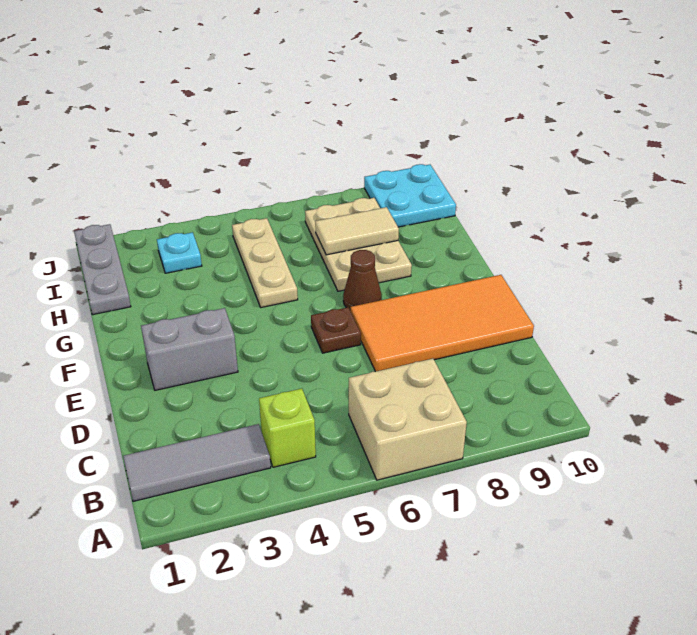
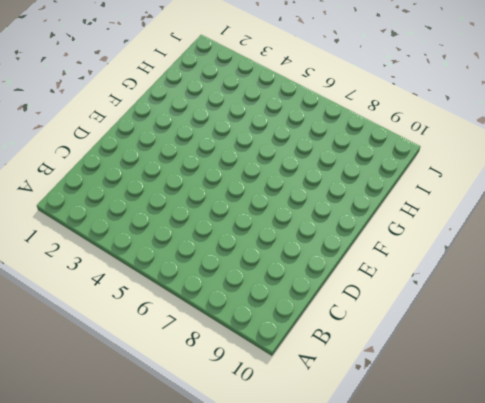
none -> tan 2x2 brick [349,359,467,480]
none -> grey 1x3 tile [123,424,271,501]
none -> lime 1x1 brick [259,389,316,467]

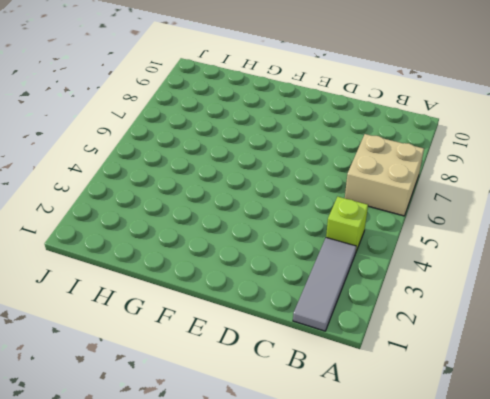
none -> orange 2x4 tile [351,275,534,372]
none -> grey 1x2 brick [141,308,238,390]
none -> brown 1x1 plate [311,307,361,353]

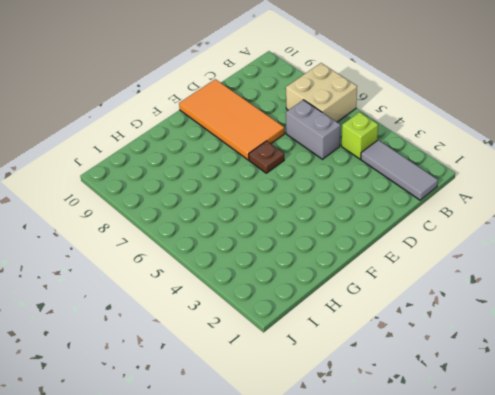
grey 1x2 brick [286,100,340,159] -> grey 1x2 brick moved to [141,308,238,390]
none -> brown 1x1 cone [343,250,382,311]
none -> tan 1x3 plate [232,218,298,308]
none -> tan 2x3 plate [305,198,412,291]

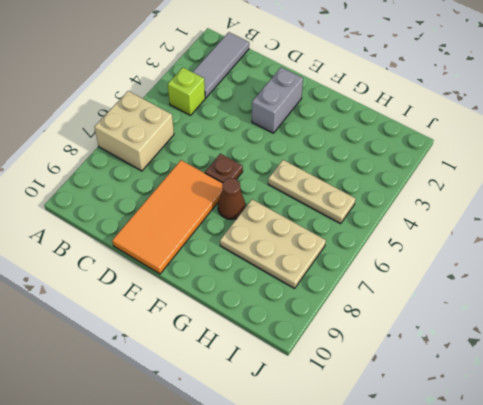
none -> grey 1x3 plate [74,224,131,315]
none -> cyan 1x1 plate [157,232,202,273]
none -> cyan 2x2 plate [364,164,456,227]

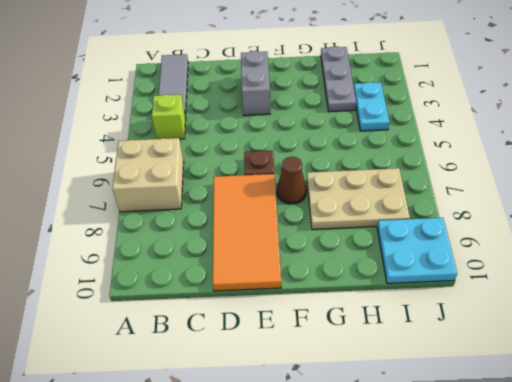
grey 1x3 plate [321,46,356,112] -> grey 1x3 plate turned to [74,224,131,315]
cyan 1x2 plate [354,82,389,131] -> cyan 1x1 plate [157,232,202,273]
none -> tan 1x3 plate [232,218,298,308]
none -> tan 1x2 tile [315,207,399,255]

